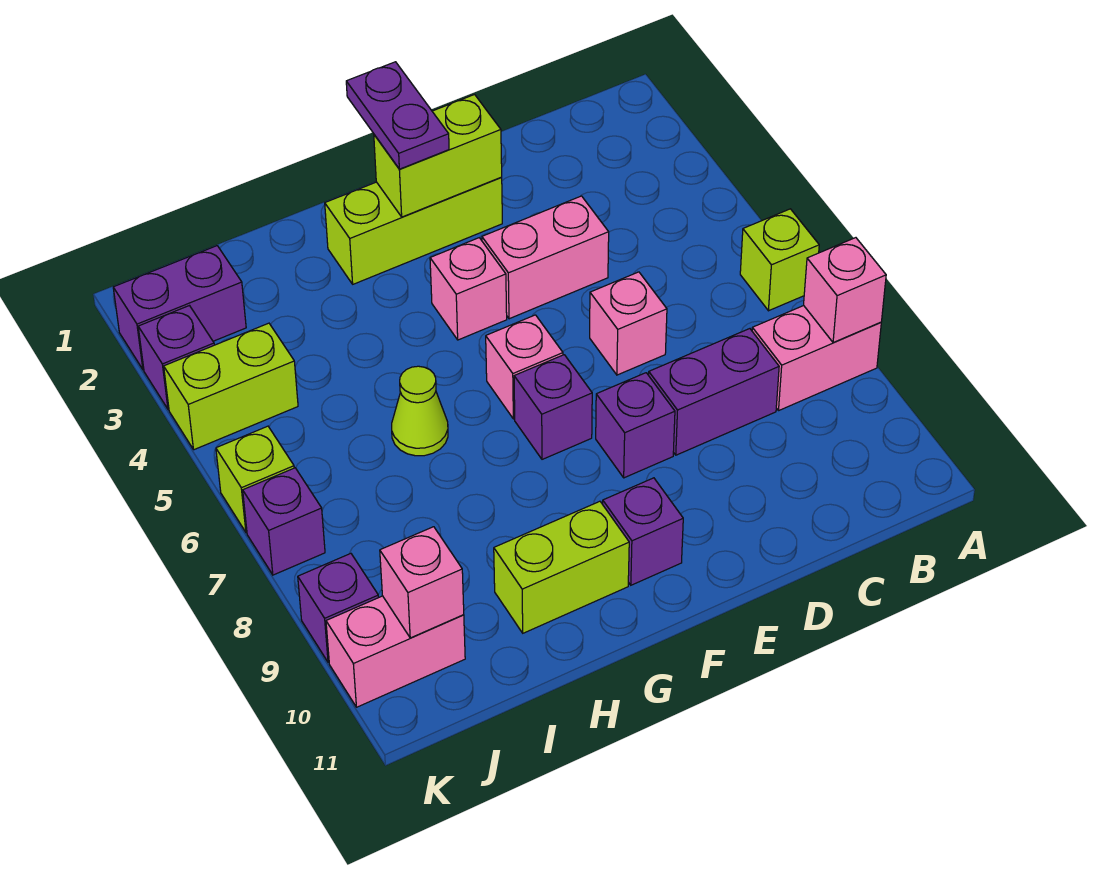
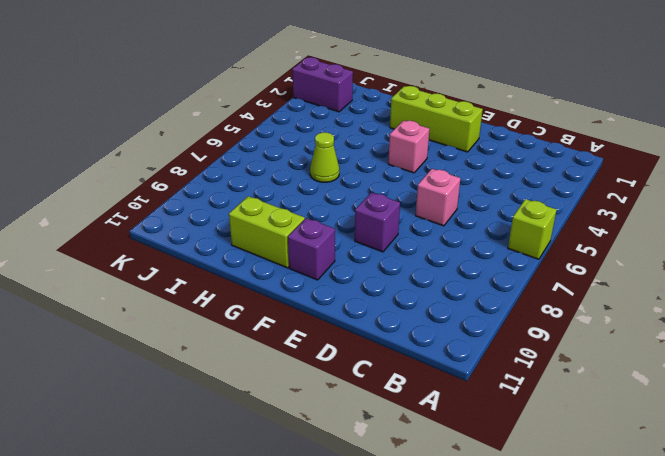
none -> pink 1x2 brick [752,306,881,410]
none -> purple 1x2 brick [649,329,779,455]
none -> pink 1x2 brick [482,196,609,319]

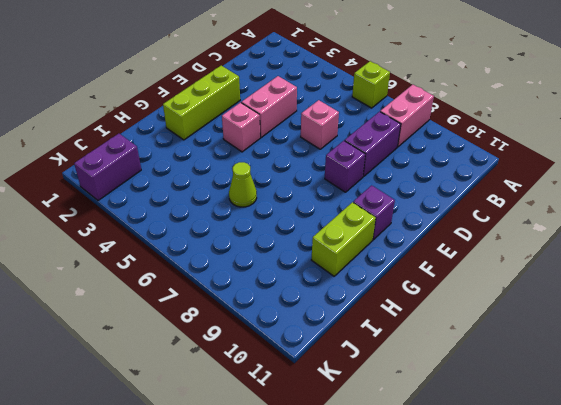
none -> pink 1x1 brick [486,315,563,419]
none -> purple 1x1 brick [514,355,592,459]
none -> lime 1x2 brick [164,323,298,450]

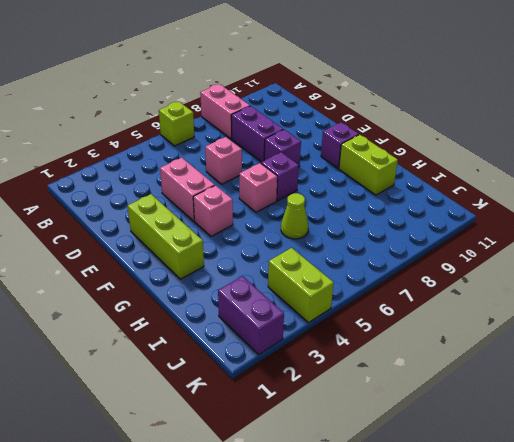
none -> pink 1x2 brick [326,596,465,707]
none -> purple 1x1 brick [138,306,214,409]
none -> lime 1x1 brick [216,426,294,533]

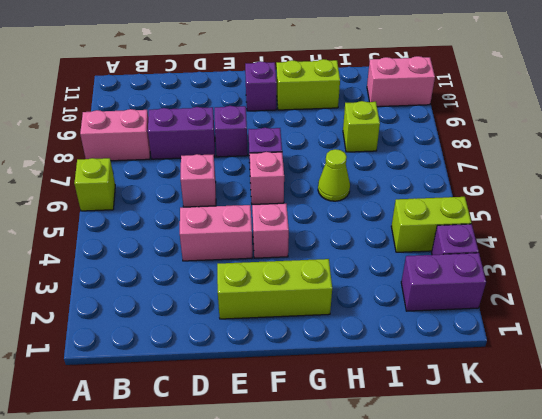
lime 1x1 brick [343,101,380,152] -> lime 1x1 brick moved to [216,426,294,533]
none -> purple 1x1 brick [243,468,325,575]
none -> purple 1x1 brick [298,554,379,662]
none -> pink 1x1 brick [804,238,886,343]

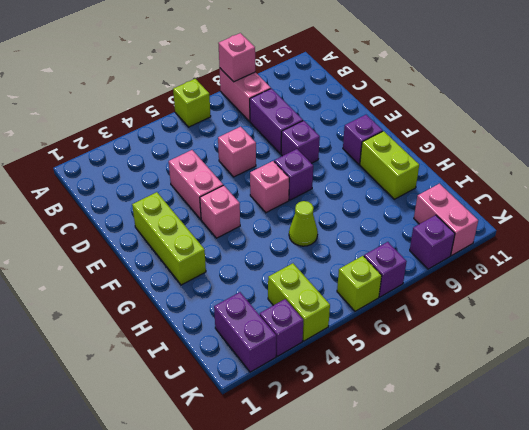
none -> lime 1x2 brick [374,95,502,217]
none -> pink 1x1 brick [380,527,464,638]
none -> purple 1x2 plate [346,62,449,169]

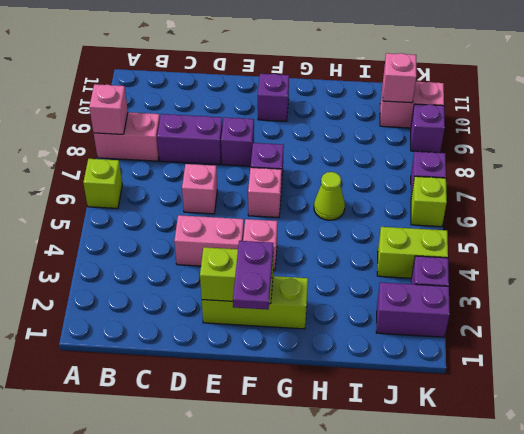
none -> lime 1x2 brick [494,501,629,633]

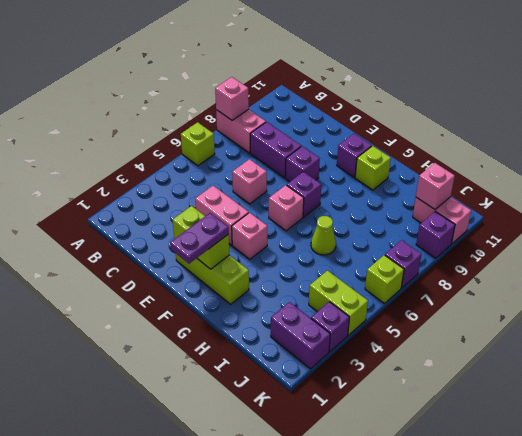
lime 1x1 brick [355,146,391,190] -> lime 1x2 brick [494,501,629,633]

